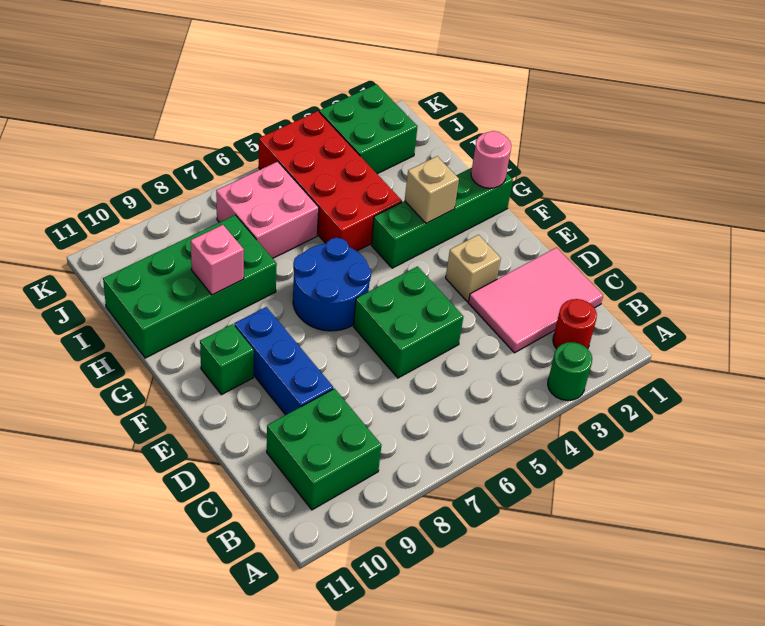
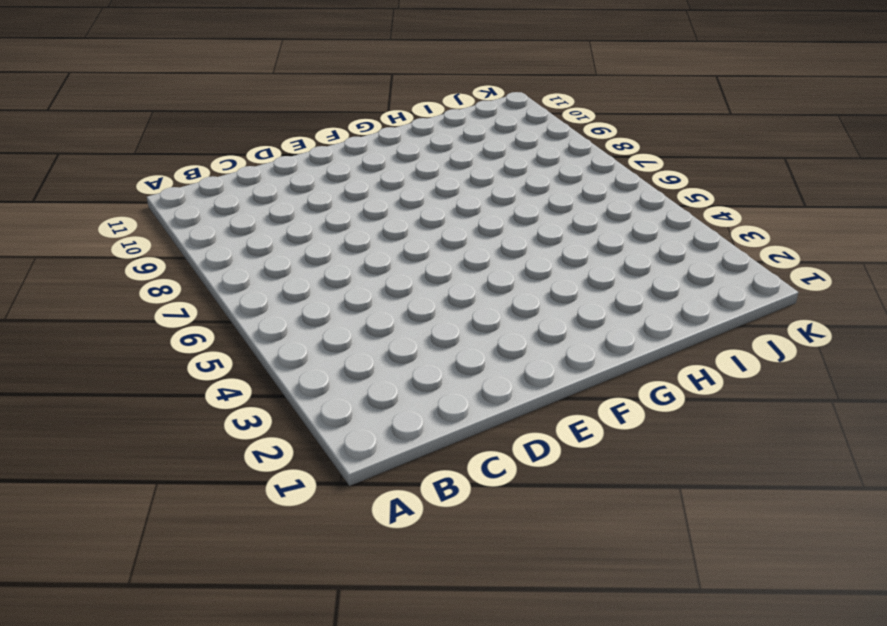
none -> green 1x1 round brick [548,342,592,400]
none -> red 1x1 round brick [553,299,597,349]
none -> green 2x2 brick [267,389,381,510]

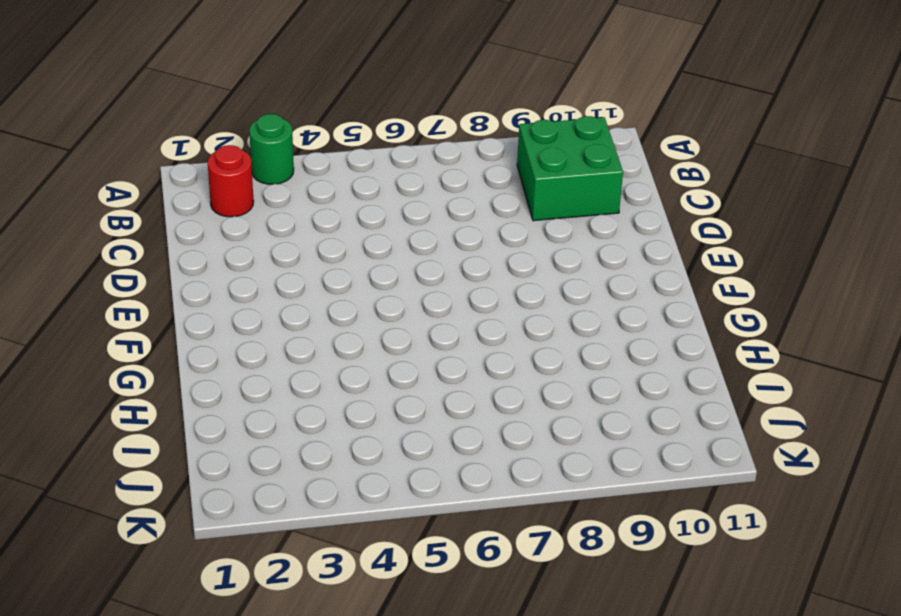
none -> pink 2x3 tile [468,248,603,353]
none -> green 2x2 brick [354,266,463,378]
none -> blue 1x3 brick [234,307,333,415]

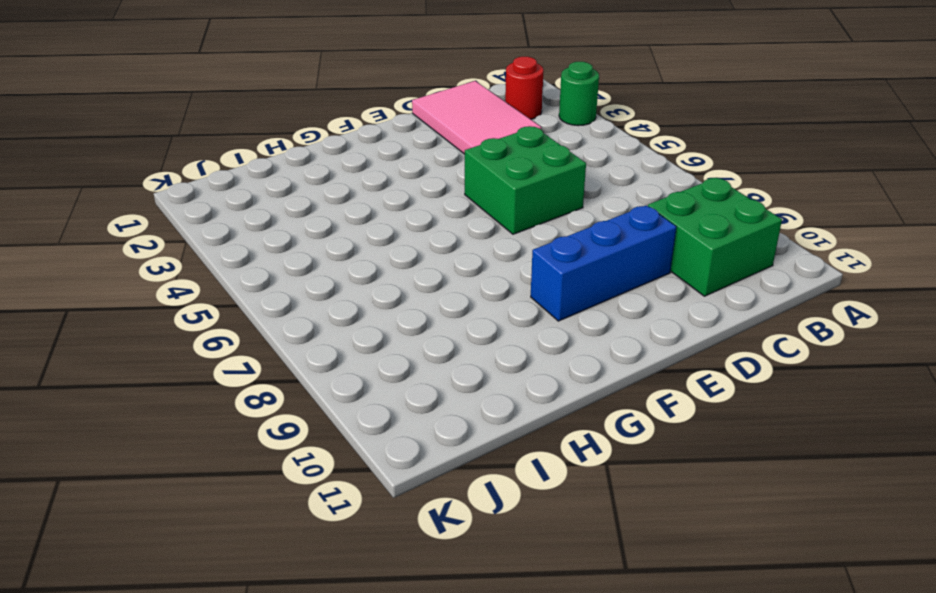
none -> tan 1x1 brick [446,235,501,302]
none -> blue 2x2 round brick [293,238,371,331]
none -> green 1x1 brick [200,324,254,395]

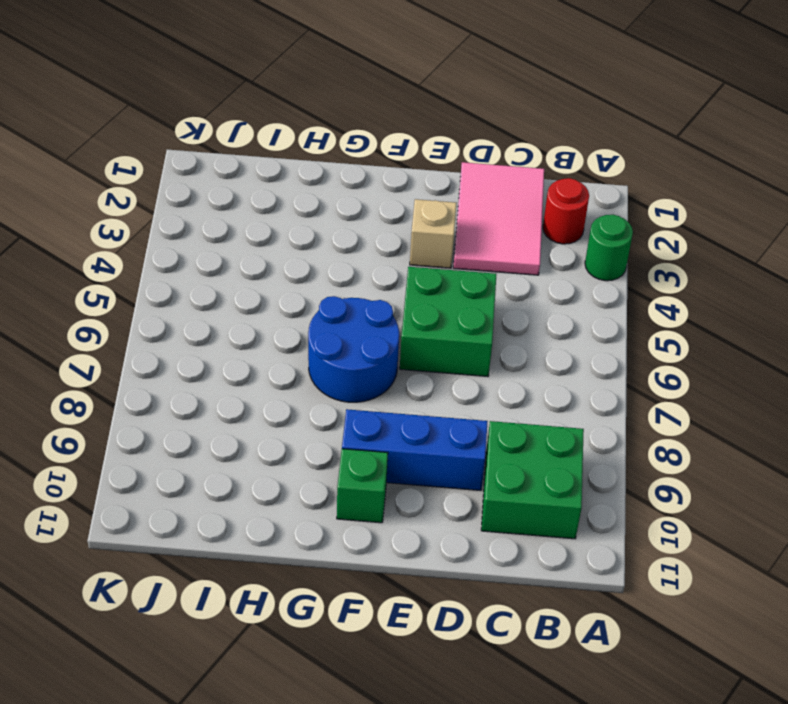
none -> green 1x4 brick [371,168,513,268]
none -> red 2x4 brick [259,111,402,251]
none -> green 2x4 brick [103,215,277,358]

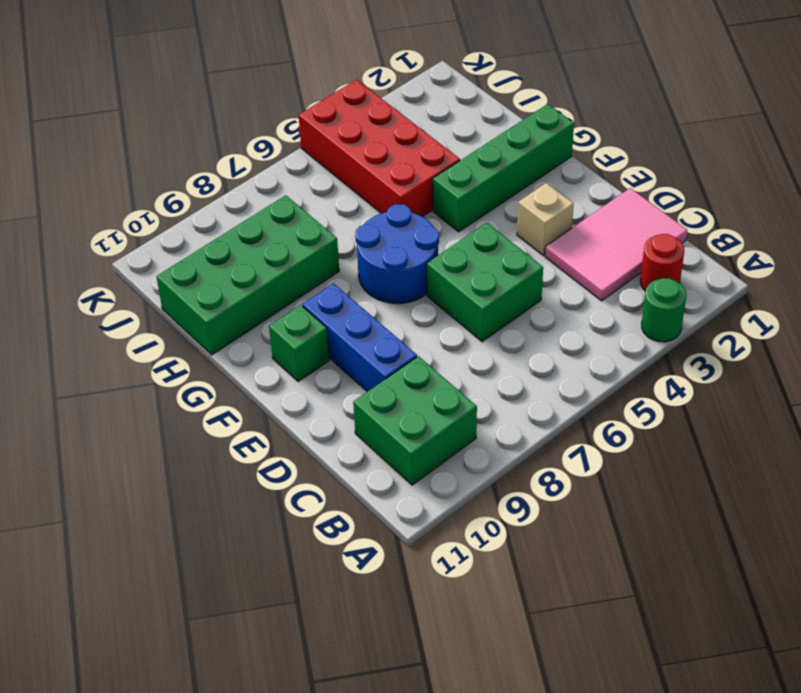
none -> pink 2x2 brick [216,162,319,258]
none -> green 2x2 brick [319,84,417,174]
none -> pink 1x1 round brick [471,131,511,188]

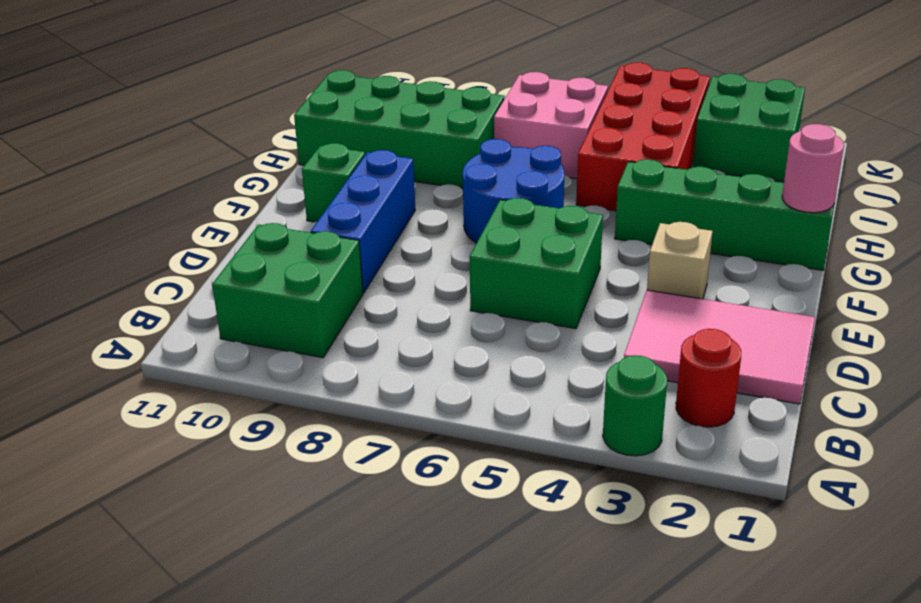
none -> tan 1x1 brick [405,156,459,223]
none -> pink 1x1 brick [191,225,244,295]

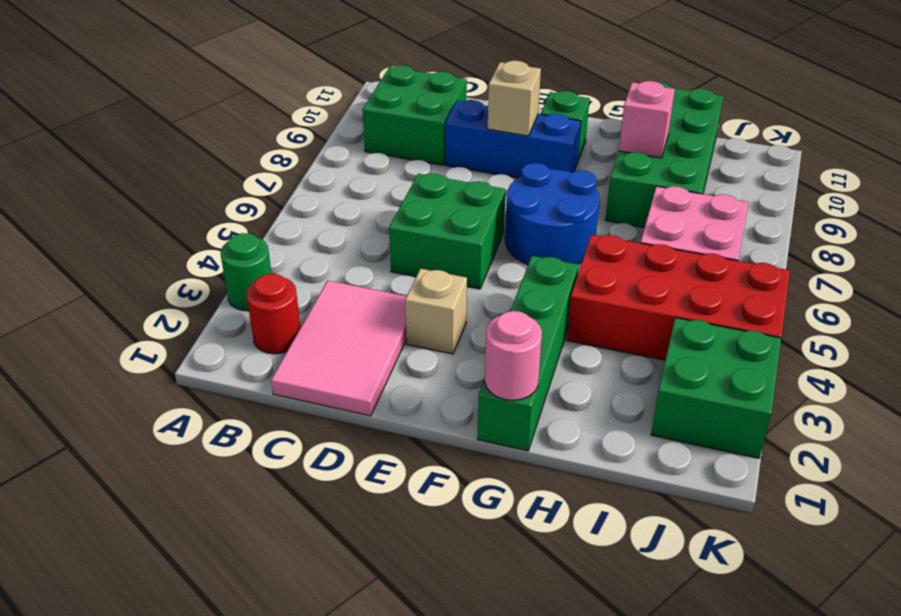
tan 1x1 brick [488,61,541,136] -> tan 1x1 brick moved to [405,156,459,223]

